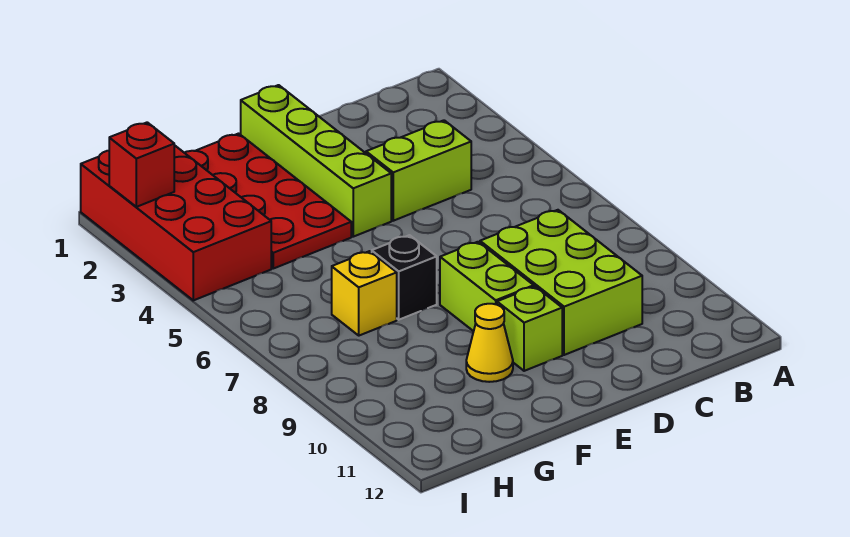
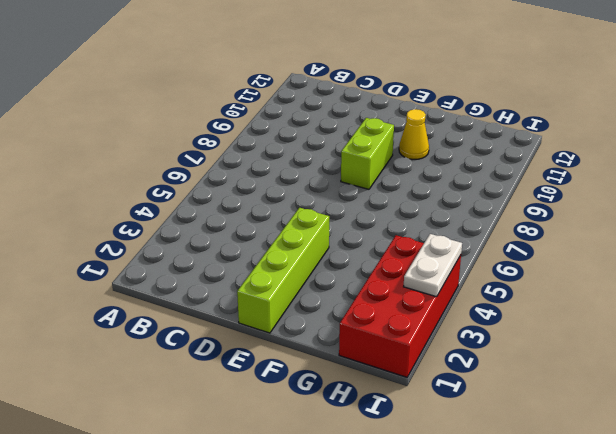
white 1x2 plate [404,234,462,297] -> none
none -> lime 1x2 brick [366,120,471,221]
none -> lime 2x3 brick [480,210,642,355]

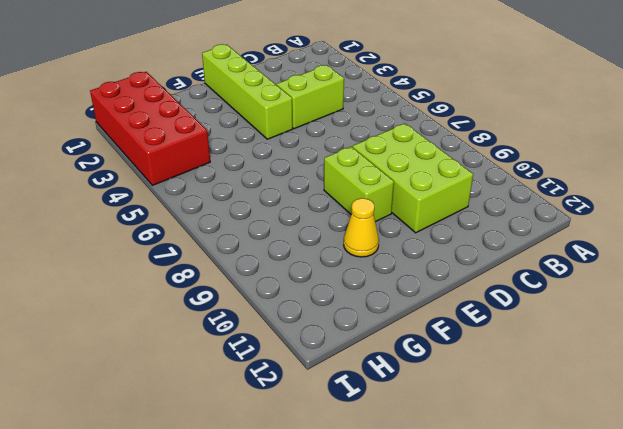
none -> lime 1x1 brick [497,287,562,371]
none -> red 2x4 plate [184,134,351,268]

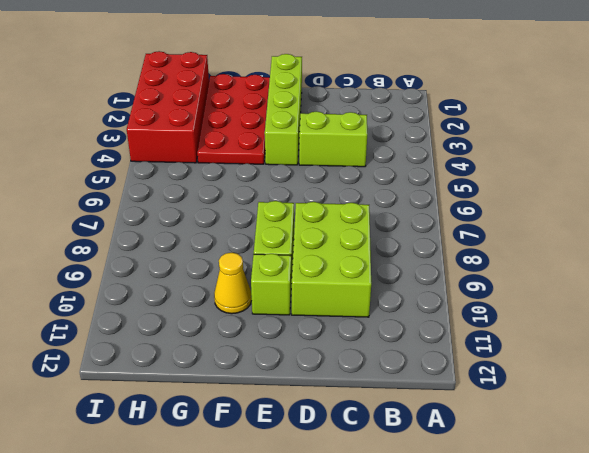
none -> black 1x1 brick [372,235,437,320]
none -> yellow 1x1 brick [332,251,397,336]

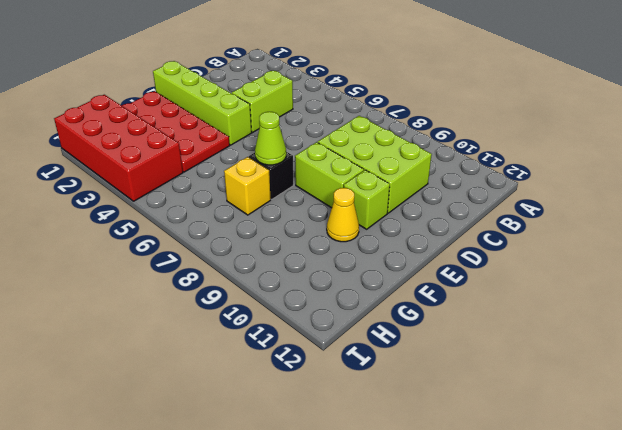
lime 1x1 cone [255,112,286,165] -> none
none -> red 1x1 brick [109,122,174,207]

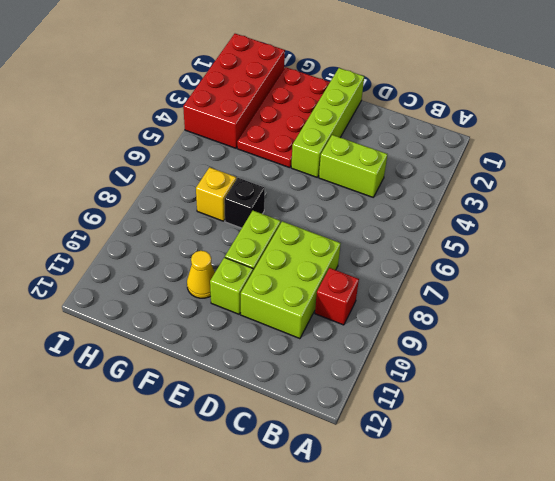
red 1x1 brick [315,268,359,325] -> red 1x1 brick moved to [109,122,174,207]

